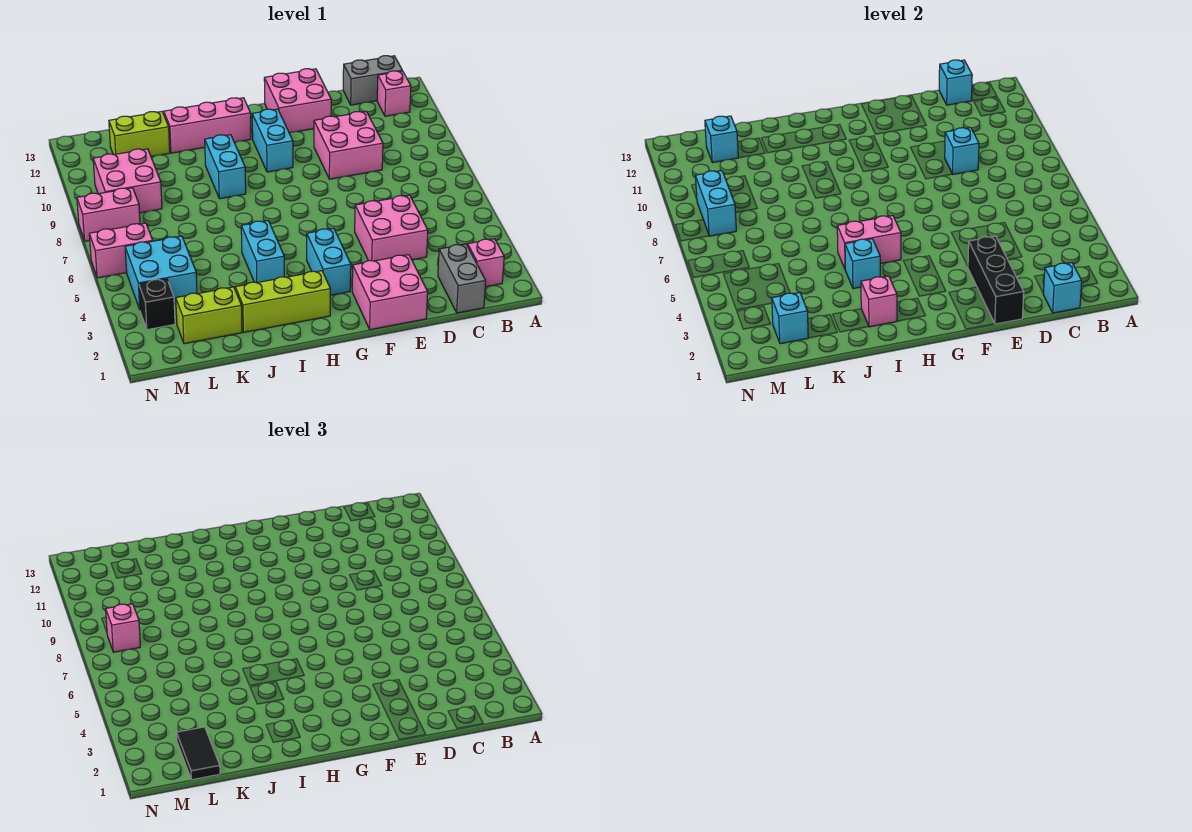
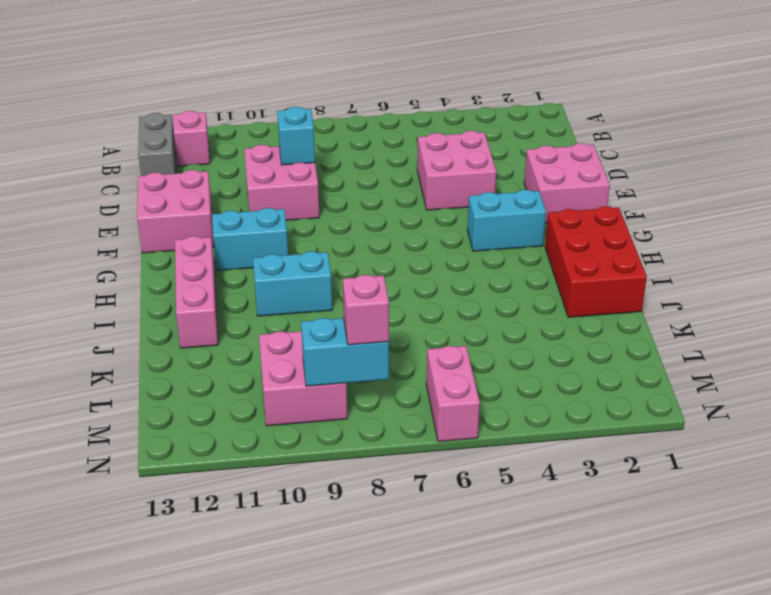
red 2x3 brick [545,206,647,317] -> lime 1x3 brick [235,271,330,332]
none -> pink 1x1 brick [468,239,504,287]
none -> grey 1x2 brick [438,244,486,313]
none -> cyan 1x2 brick [241,221,284,283]
none -> lime 1x2 brick [176,287,242,344]

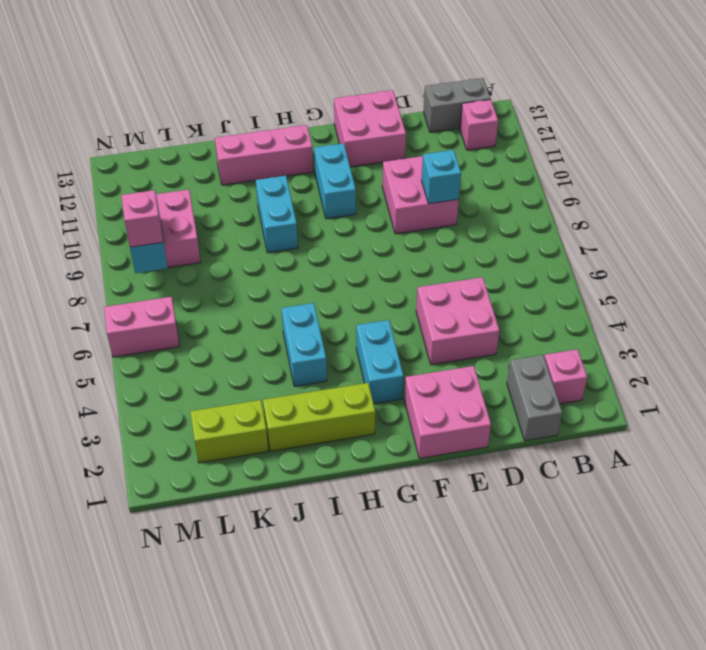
none -> lime 1x2 brick [109,112,170,157]
none -> cyan 2x2 brick [125,236,197,309]
none -> black 1x1 brick [139,279,175,330]
none -> pink 1x2 brick [77,188,140,241]

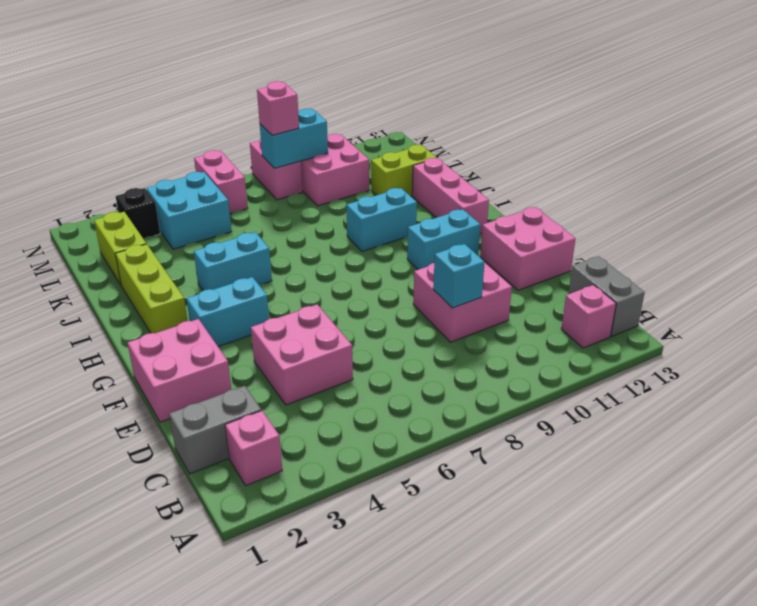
lime 1x2 brick [371,145,437,196] -> lime 1x2 brick turned to [109,112,170,157]
none -> cyan 1x1 brick [1043,263,1082,313]
none -> cyan 1x1 brick [939,60,972,105]
none -> black 1x3 brick [968,236,1024,324]
none -> pink 1x2 brick [837,216,901,269]

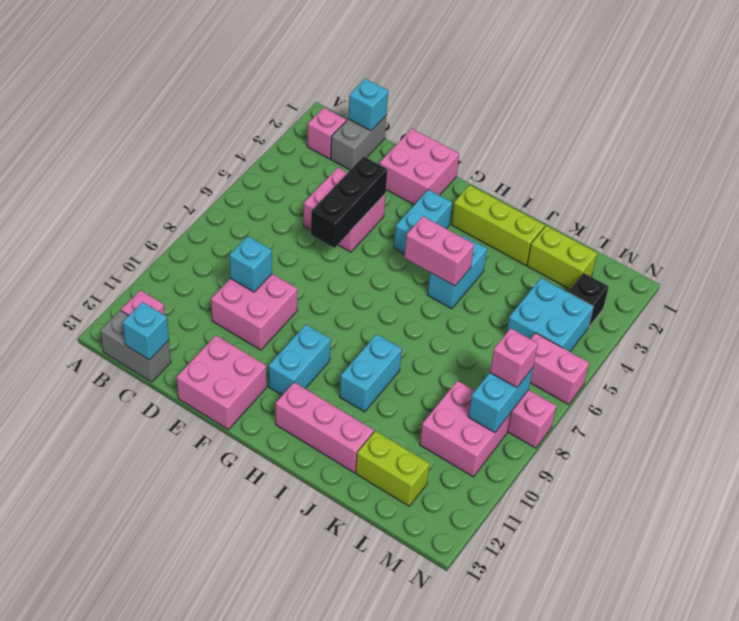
black 1x3 brick [311,156,388,248] -> black 1x3 brick moved to [968,236,1024,324]
none -> pink 1x1 brick [861,276,897,327]
none -> cyan 1x1 brick [845,239,880,289]
none -> cyan 1x1 brick [772,292,808,344]
none -> cyan 1x1 brick [705,116,738,163]

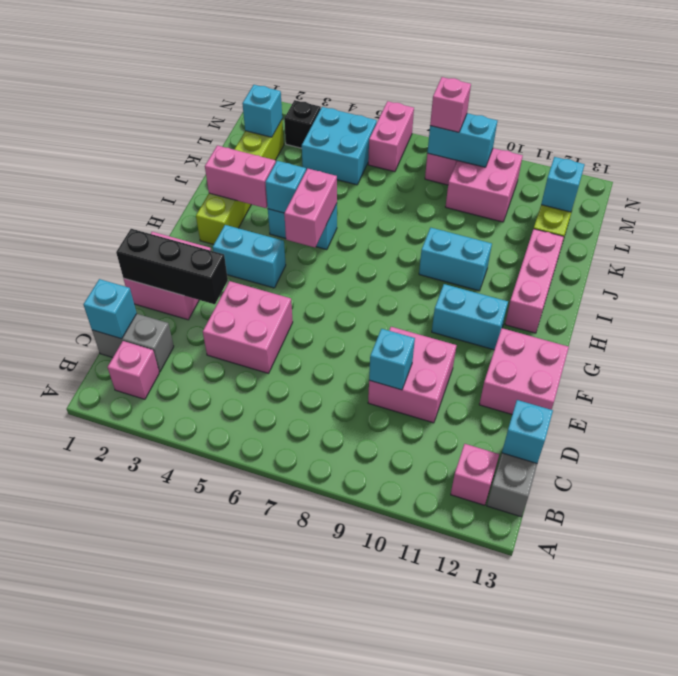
pink 1x2 brick [205,145,276,208] -> pink 1x1 brick [861,276,897,327]
none -> black 1x2 tile [177,727,220,780]

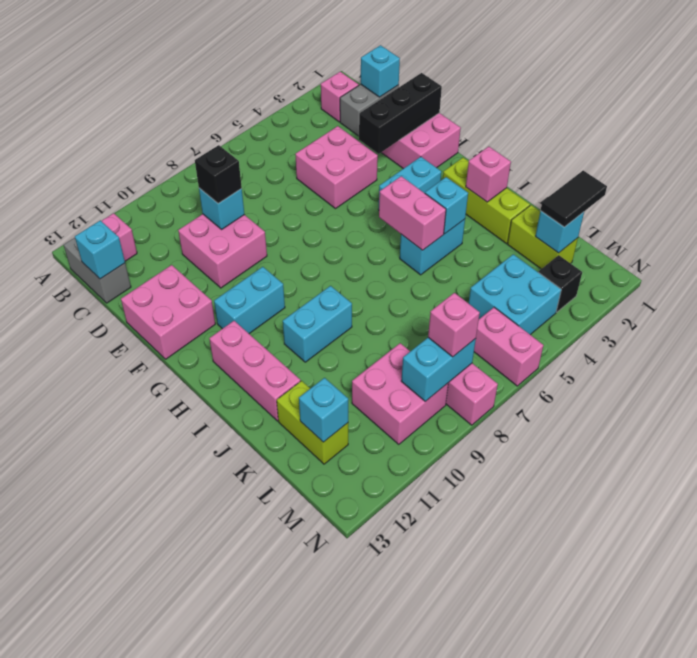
black 1x1 brick [195,145,242,204] -> none

